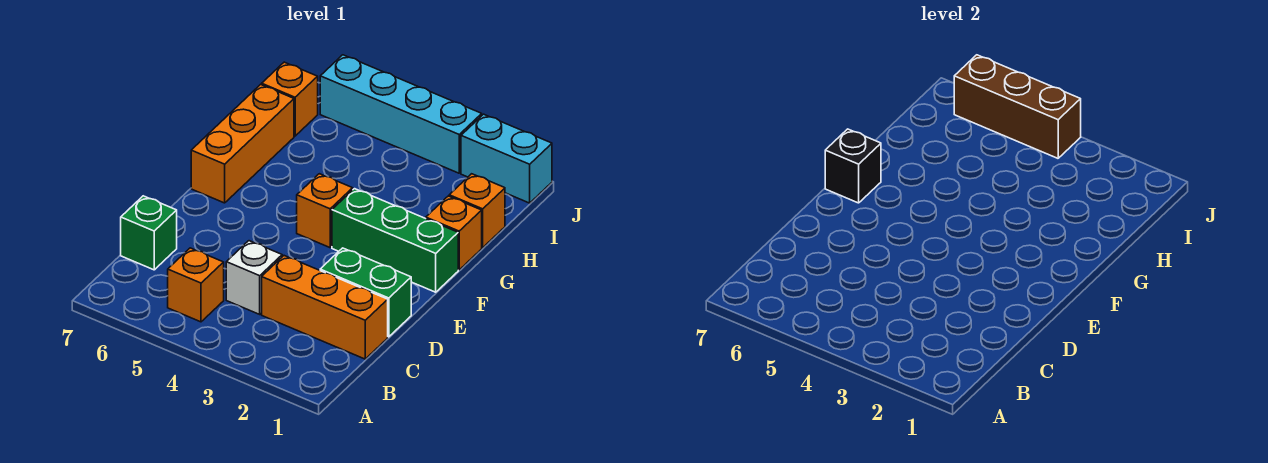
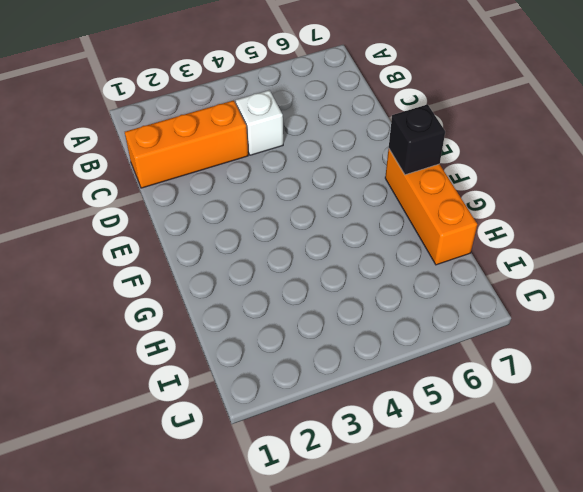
none -> orange 1x1 brick [168,248,224,322]
none -> green 1x1 brick [121,196,177,270]
none -> green 1x2 brick [320,248,411,337]

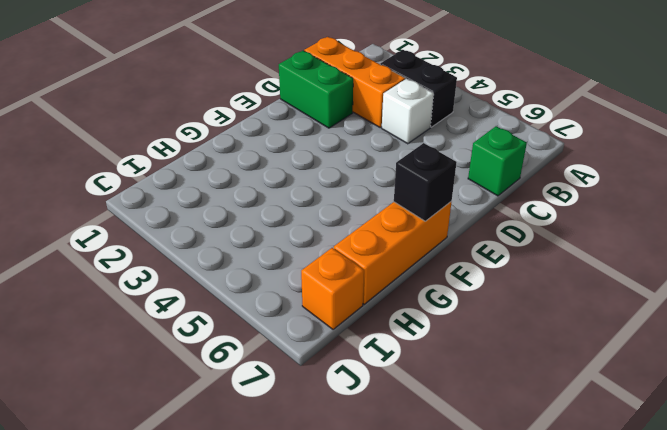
black 1x2 brick [380,50,457,127] -> none
none -> orange 1x1 brick [168,248,224,322]
none -> green 1x3 brick [332,189,458,292]
none -> orange 1x1 brick [297,174,353,248]

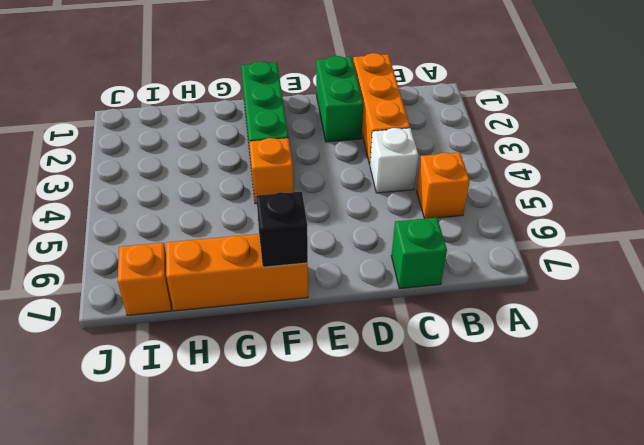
none -> orange 1x1 brick [426,196,482,270]
none -> orange 1x1 brick [449,174,505,248]
none -> cyan 1x2 brick [461,114,552,203]

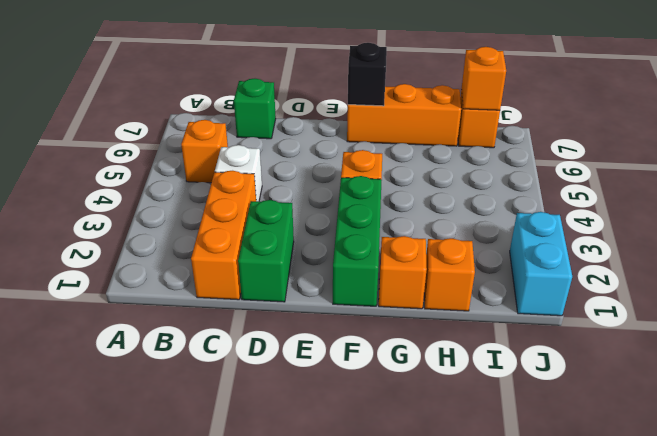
orange 1x1 brick [461,47,506,110] -> none
none -> cyan 1x4 brick [320,55,482,173]
none -> brown 1x3 brick [954,55,1081,158]

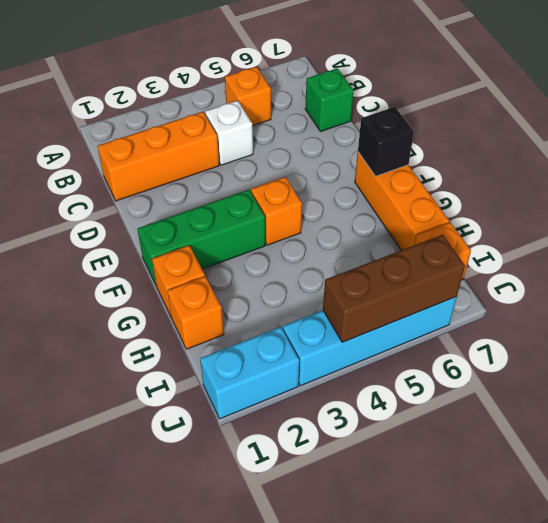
none -> green 1x2 brick [320,248,411,337]

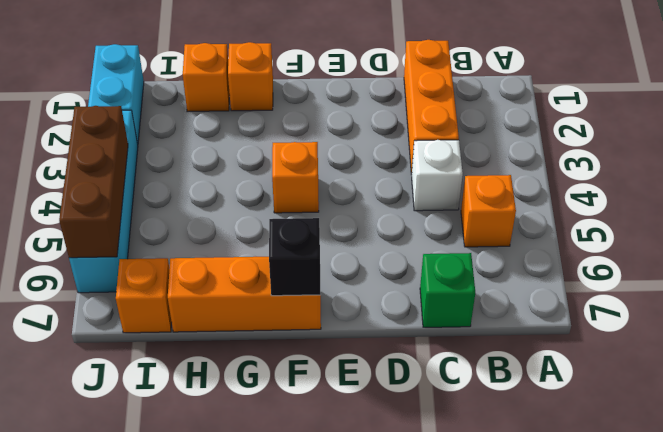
none -> green 1x2 brick [320,248,411,337]
none -> green 1x3 brick [332,189,458,292]

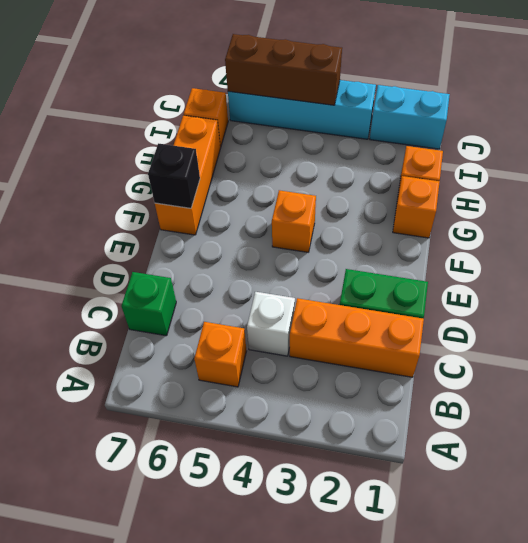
none -> green 1x3 brick [332,189,458,292]

